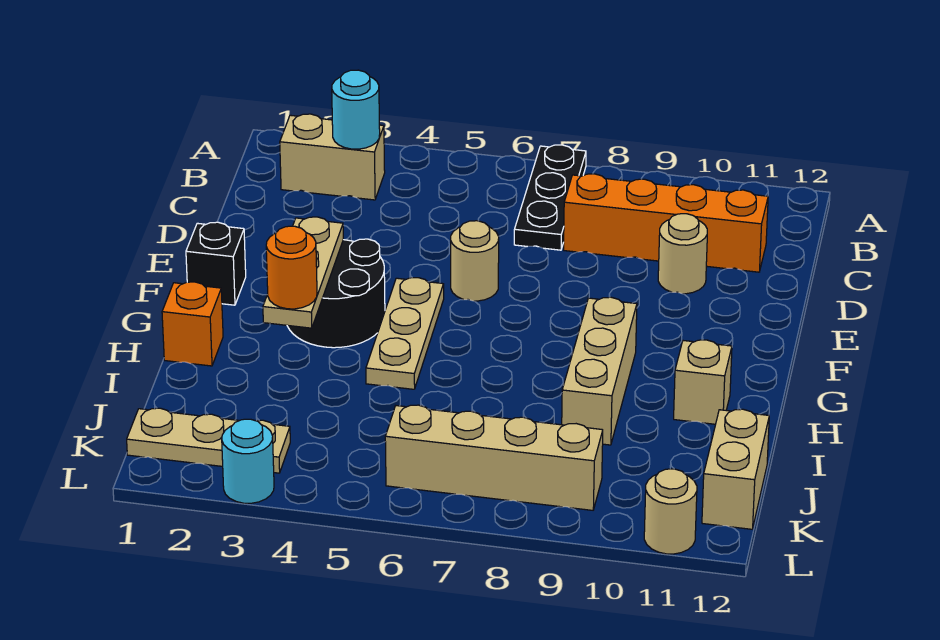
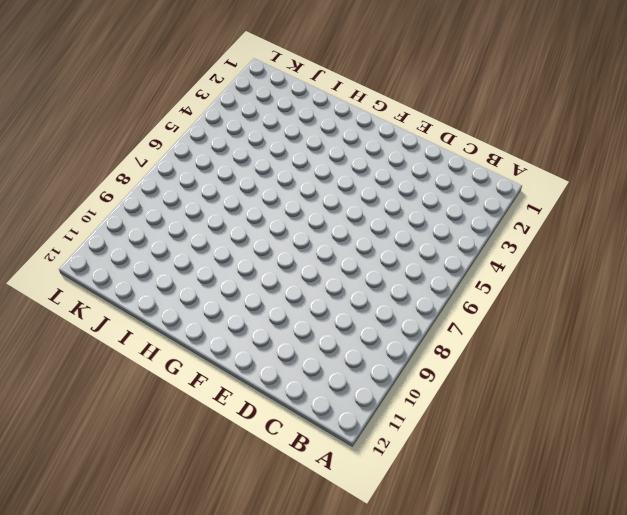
none -> black 1x3 plate [514,145,586,250]
none -> tan 1x2 brick [280,114,385,200]
none -> orange 1x4 brick [564,174,768,272]

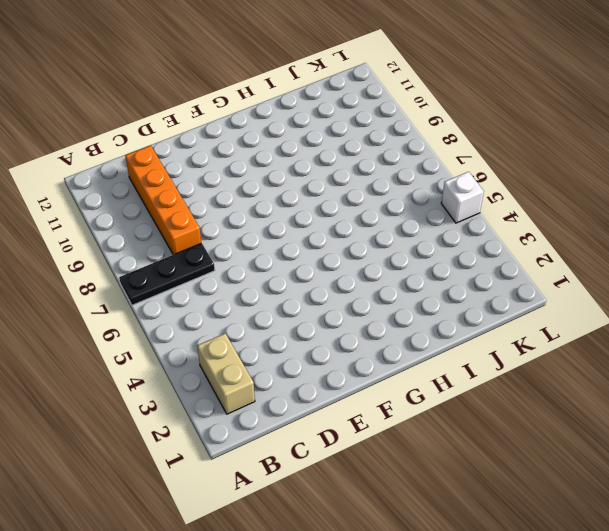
white 1x1 brick [441,172,484,223] -> none
none -> tan 1x1 round brick [658,214,707,294]
none -> tan 1x1 round brick [451,221,499,301]
none -> black 1x1 brick [186,222,246,305]

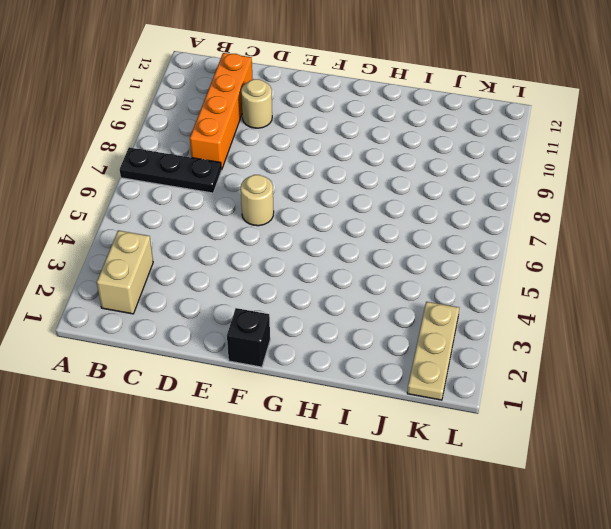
none -> black 2x2 round brick [287,239,385,348]
none -> tan 1x3 plate [366,278,444,389]
none -> tan 1x3 brick [562,297,637,445]

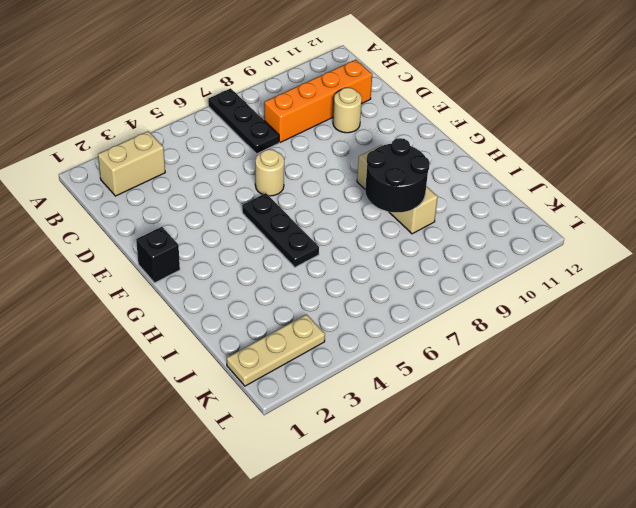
black 1x3 plate [242,193,319,267] -> tan 1x3 plate [366,278,444,389]
black 2x2 round brick [365,138,430,212] -> black 2x2 round brick moved to [287,239,385,348]
none -> orange 1x1 brick [162,282,223,366]
none -> tan 1x1 brick [674,340,732,424]
none -> tan 1x2 brick [702,409,769,529]

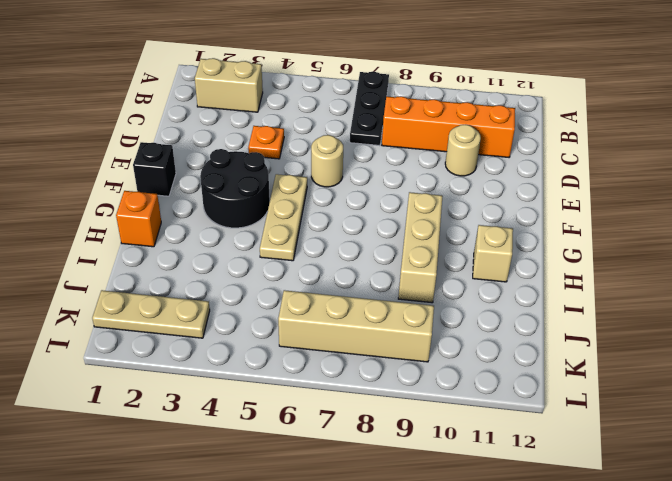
orange 1x1 plate [248,126,284,159] -> none
none -> tan 1x2 brick [702,409,769,529]
none -> cyan 1x1 round brick [222,419,274,503]
none -> tan 1x1 round brick [644,469,697,554]

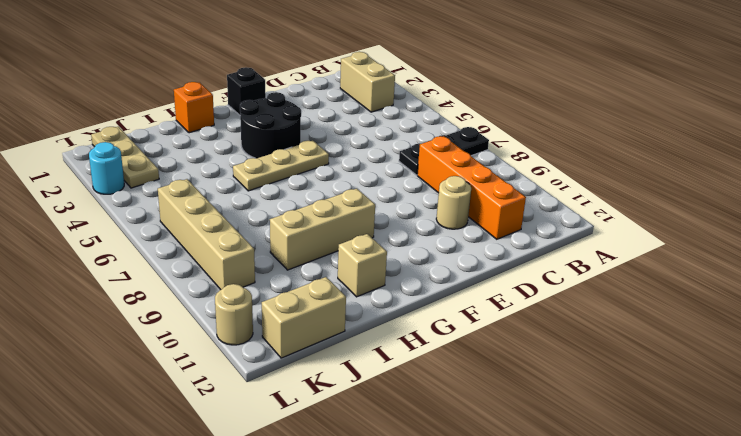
none -> tan 1x1 round brick [451,221,499,301]
none -> cyan 1x1 round brick [332,70,380,149]
none -> tan 1x3 plate [263,217,343,328]

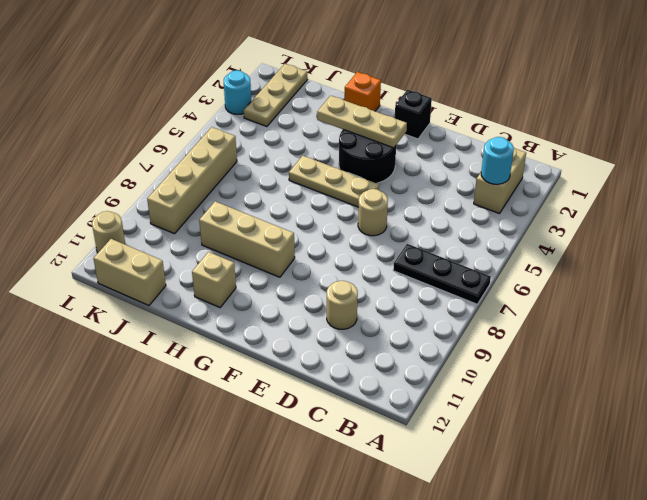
none -> orange 1x4 brick [564,174,768,272]
none -> orange 1x1 round brick [266,226,317,309]

